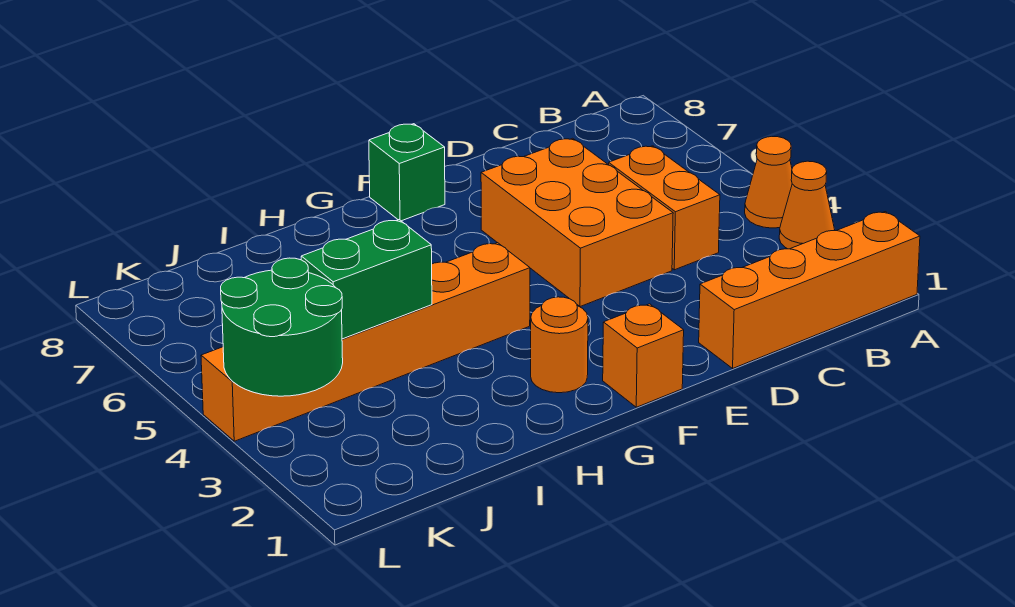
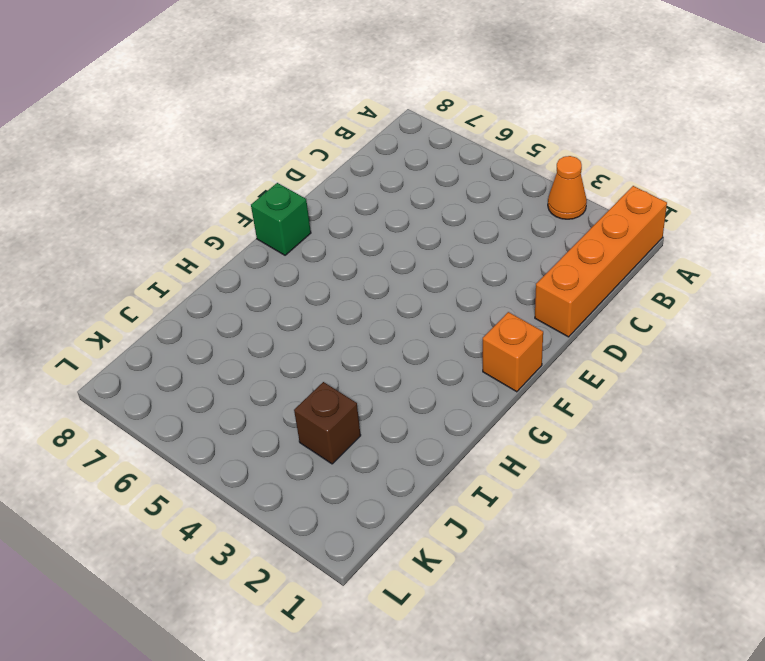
brown 1x1 brick [294,382,361,464] -> none
none -> orange 1x1 cone [745,137,792,228]
none -> orange 1x2 brick [609,146,720,270]

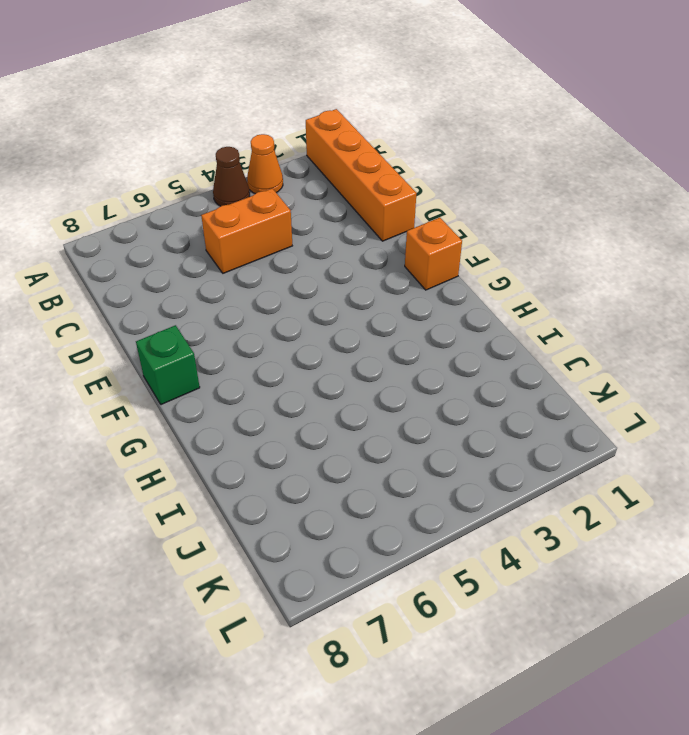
brown 1x1 cone [213,147,250,206] -> orange 1x1 cone [745,137,792,228]
none -> orange 2x3 brick [481,138,673,307]
none -> orange 1x1 round brick [531,297,588,393]

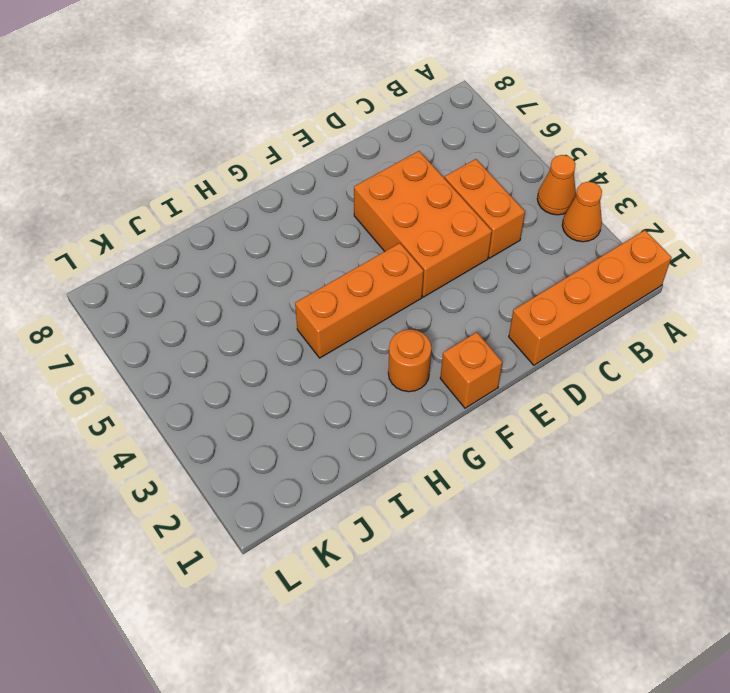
orange 1x3 brick [295,243,424,358] -> orange 1x6 brick [201,243,530,441]
none -> green 1x1 brick [369,124,445,221]
none -> green 1x2 brick [301,220,432,339]

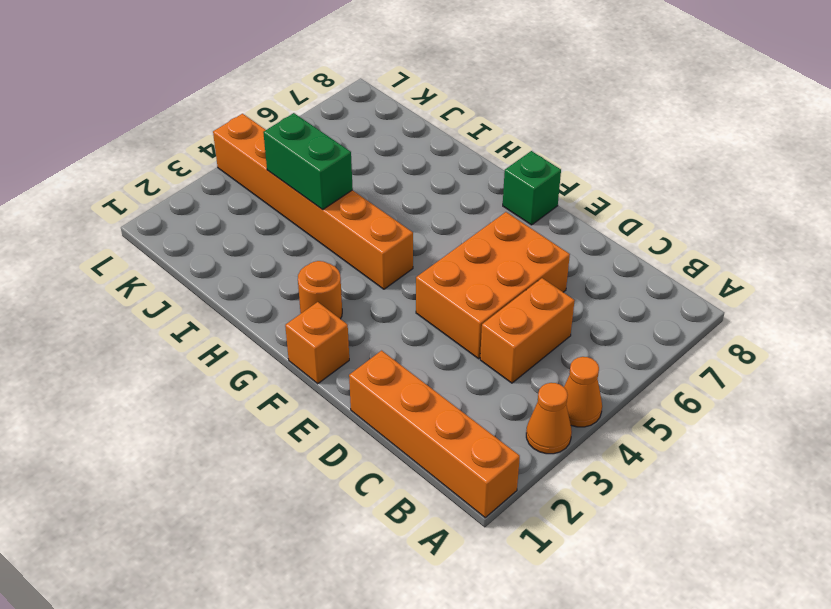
none -> green 2x2 round brick [221,258,343,396]

